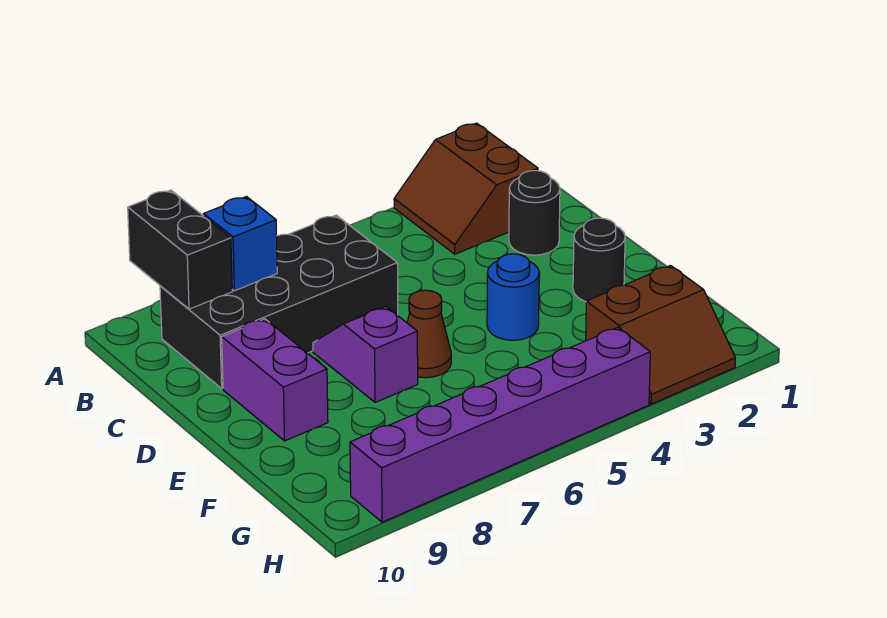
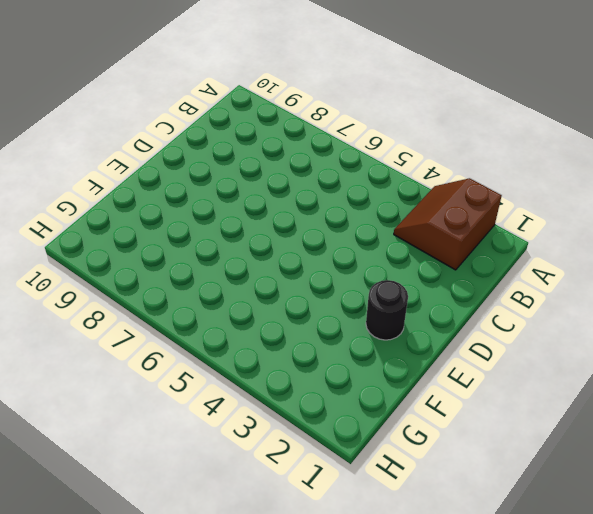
none -> black 2x4 brick [160,215,398,388]
none -> black 1x1 round brick [509,171,560,255]
none -> purple 1x2 slope [313,307,418,402]

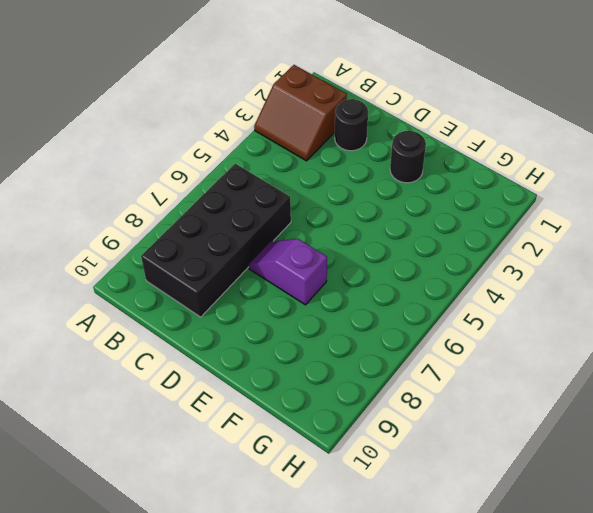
none -> purple 1x2 brick [222,319,328,441]
none -> blue 1x1 round brick [487,254,539,340]
none -> brown 1x1 cone [407,290,451,378]

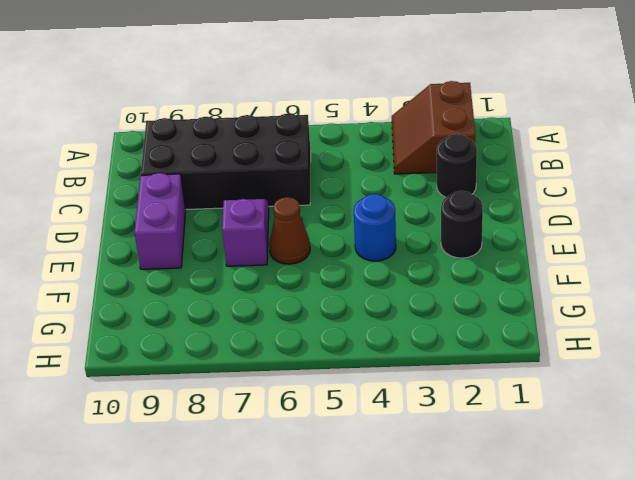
none -> brown 2x2 slope [586,266,735,404]
none -> purple 1x6 brick [350,327,650,522]
none -> black 1x2 brick [128,190,232,309]

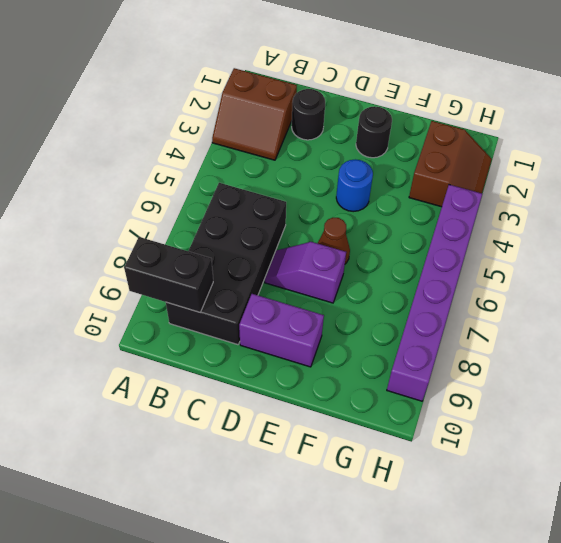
none -> blue 1x1 brick [204,197,277,291]

